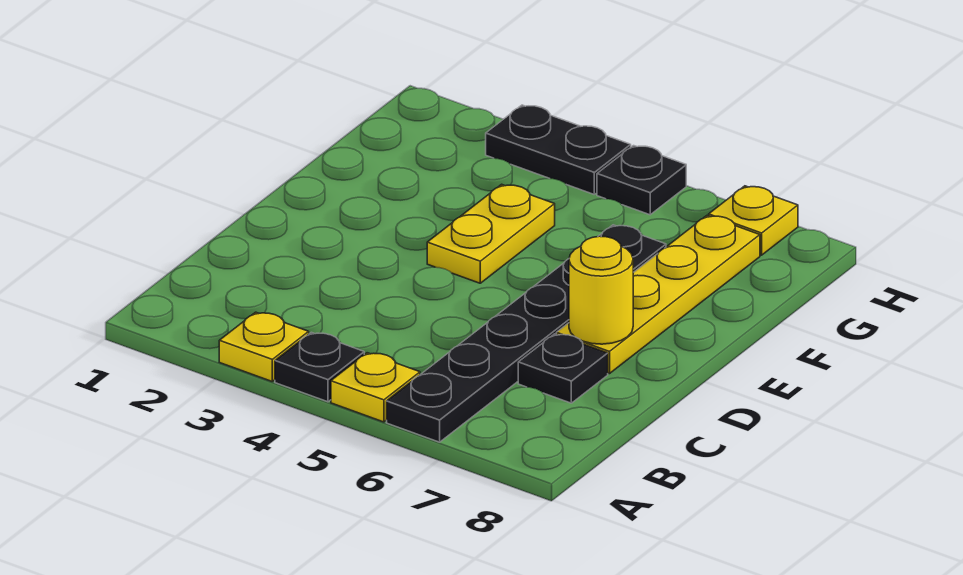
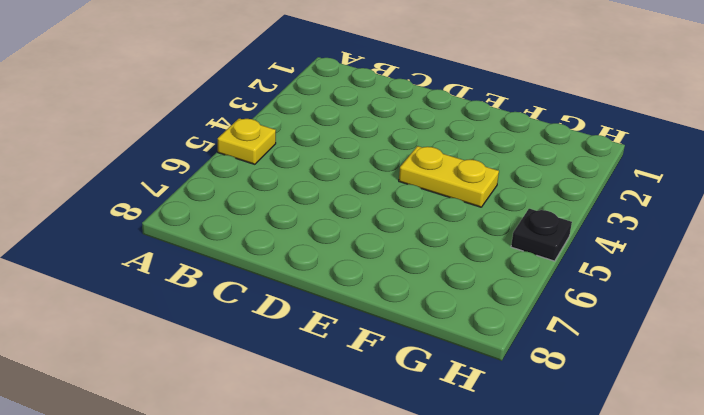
none -> yellow 1x1 plate [219,312,309,381]
none -> black 1x1 plate [275,332,364,402]

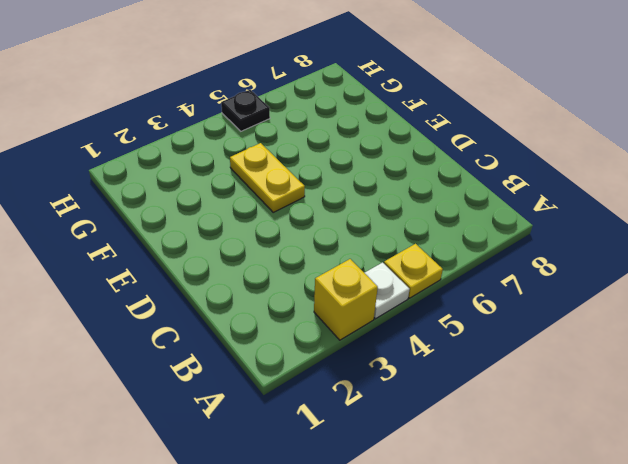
yellow 1x1 brick [314,259,378,340] -> yellow 1x1 plate [219,312,309,381]
white 1x1 plate [365,263,410,319] -> black 1x1 plate [275,332,364,402]
none -> black 1x6 plate [387,225,666,442]
none -> black 1x1 plate [518,334,608,403]

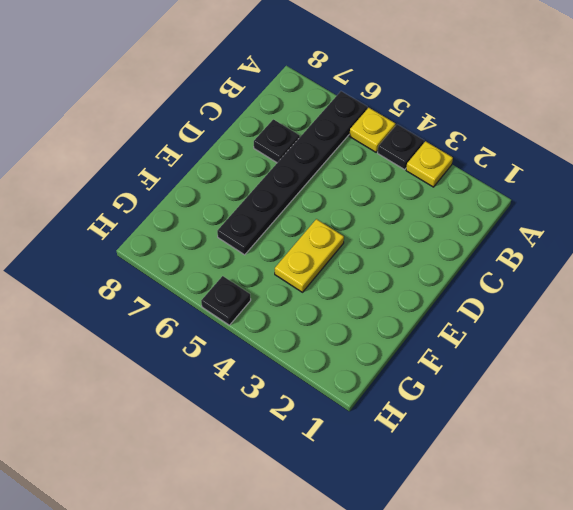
none -> yellow 1x4 plate [556,216,760,374]
none -> black 1x2 plate [486,105,631,194]

